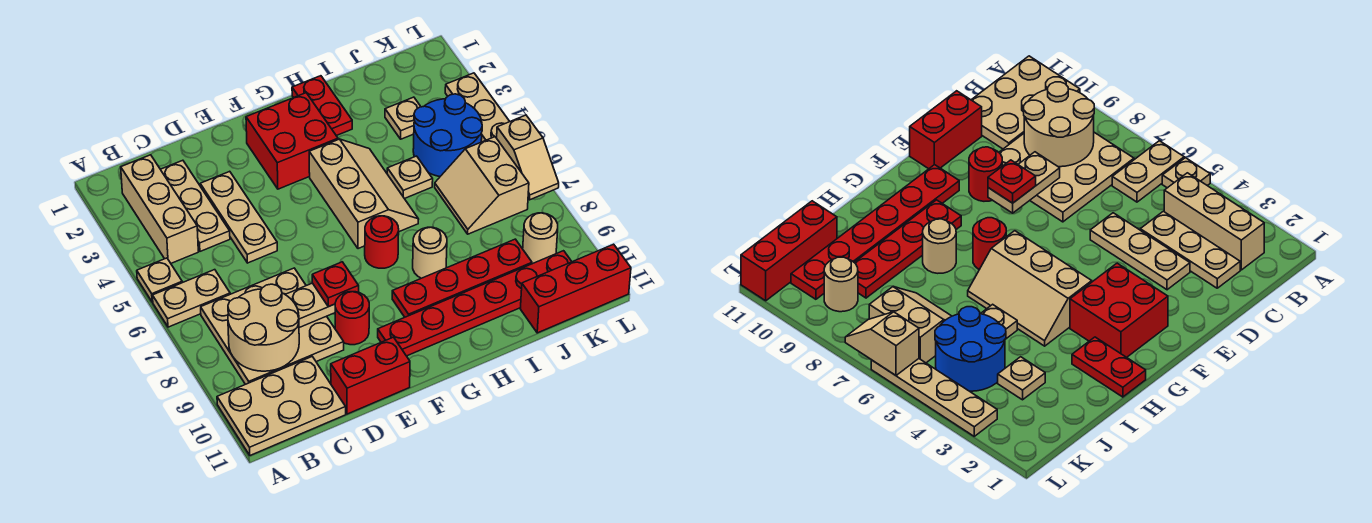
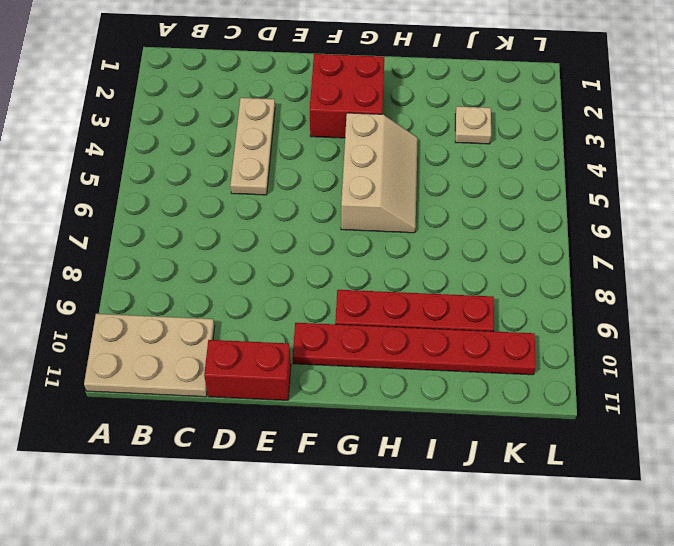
none -> tan 1x1 plate [137,258,182,302]
none -> tan 1x2 plate [153,270,230,327]
none -> tan 1x3 brick [121,155,198,263]

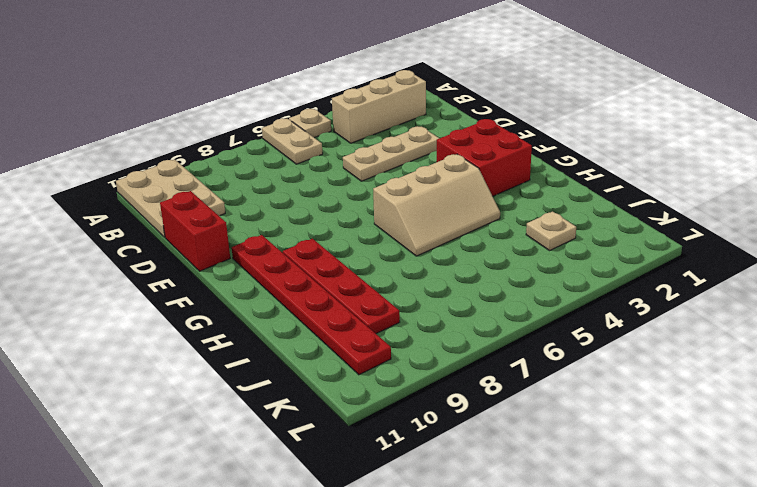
none -> tan 3x3 plate [201,268,344,384]
none -> tan 1x3 plate [160,160,230,251]
none -> red 1x1 round brick [335,292,369,345]

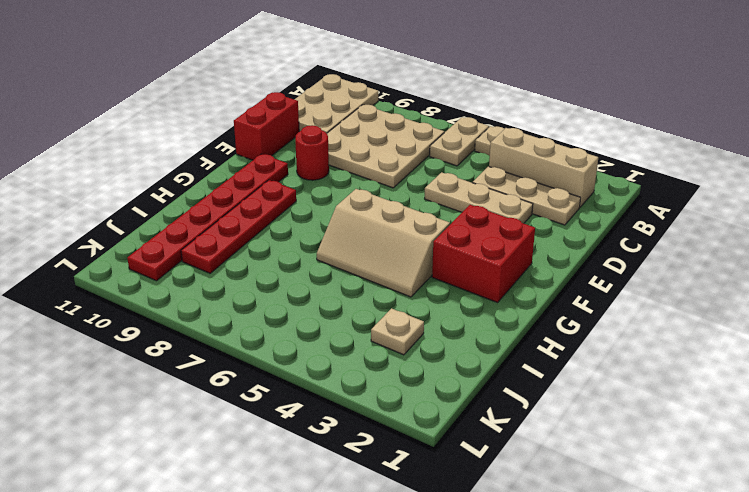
none -> red 1x1 round brick [365,216,399,268]
none -> red 1x2 plate [292,76,352,136]
none -> tan 1x1 round brick [413,227,447,278]

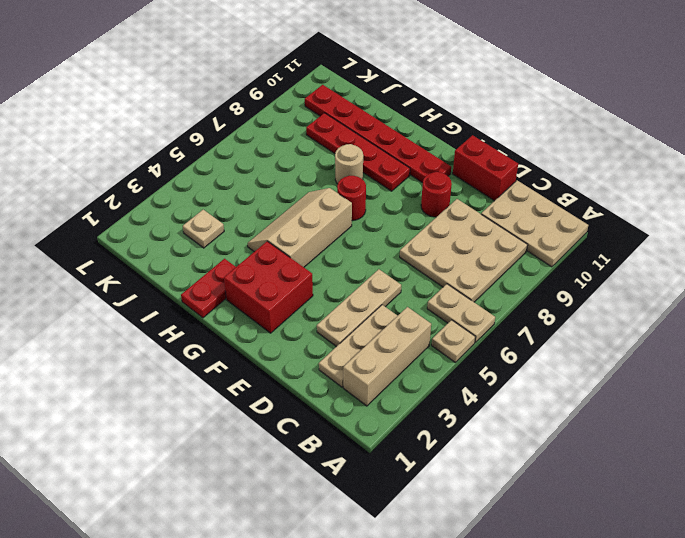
none -> tan 1x1 plate [387,156,433,199]
none -> blue 2x2 round brick [413,94,482,176]
none -> tan 2x2 slope [435,137,529,234]

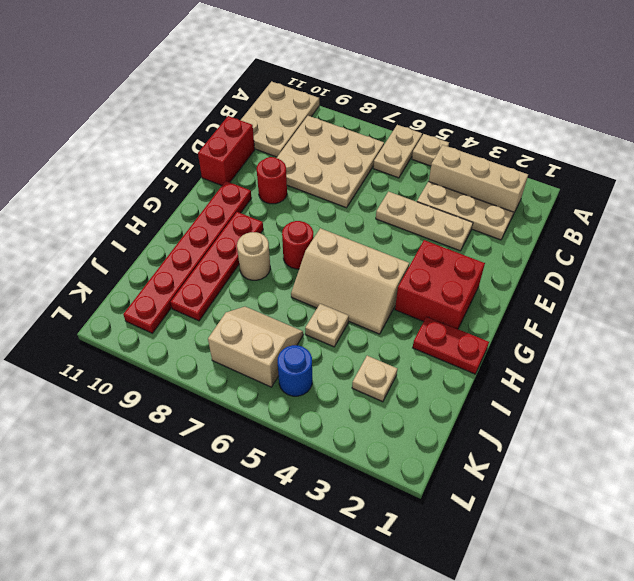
blue 1x1 round brick [278,345,312,396] -> blue 2x2 round brick [413,94,482,176]
none -> red 1x3 brick [520,244,631,333]
none -> tan 1x1 round brick [523,213,558,264]
none -> tan 1x4 plate [445,73,510,142]

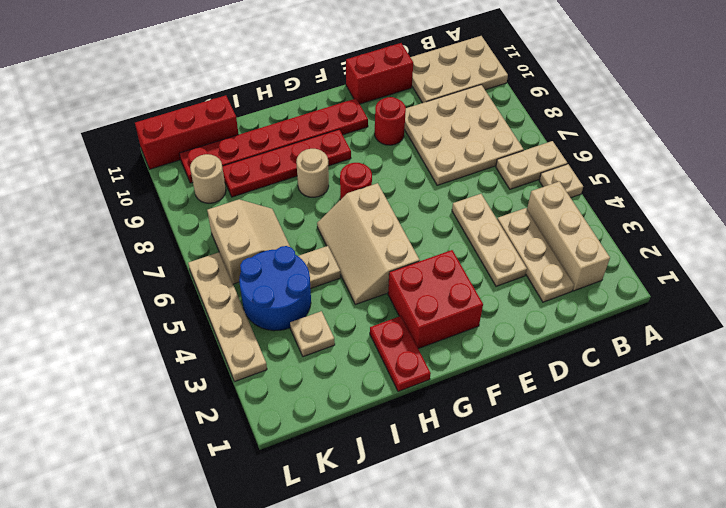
none -> tan 2x2 round brick [228,284,299,371]
none -> tan 1x2 plate [285,283,335,328]
none -> tan 1x2 slope [497,115,559,200]

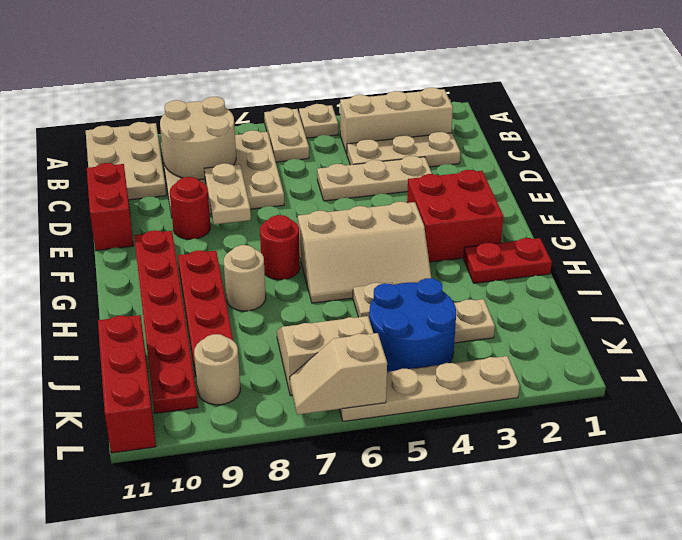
none -> red 1x1 plate [312,262,359,307]

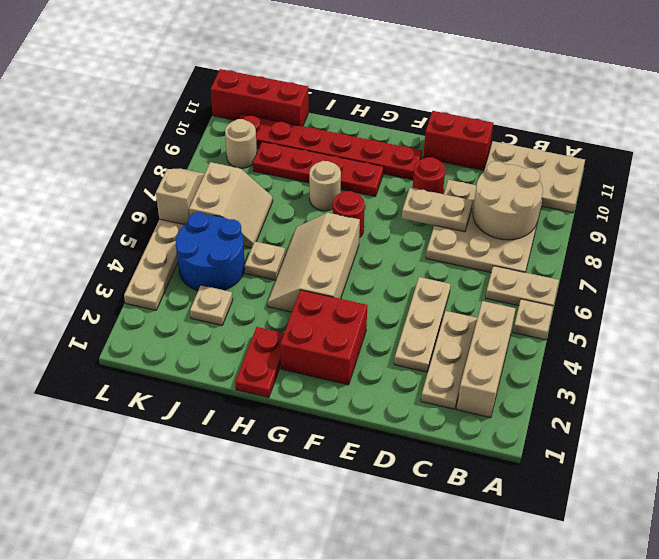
none -> red 1x1 plate [312,262,359,307]

